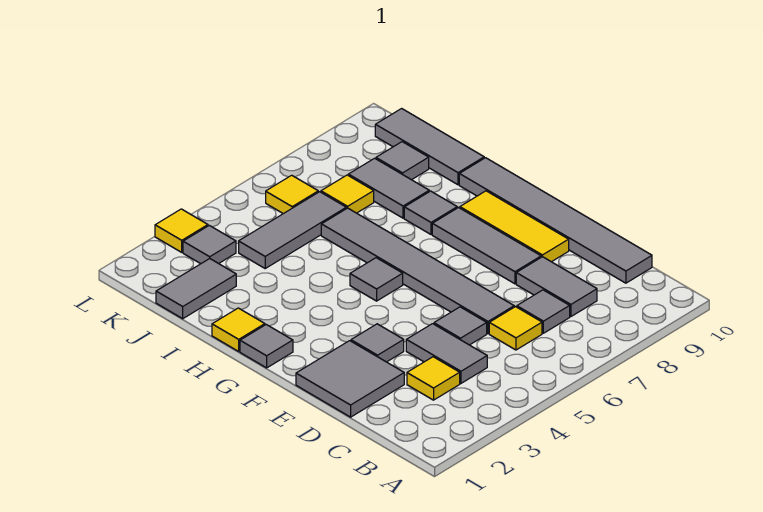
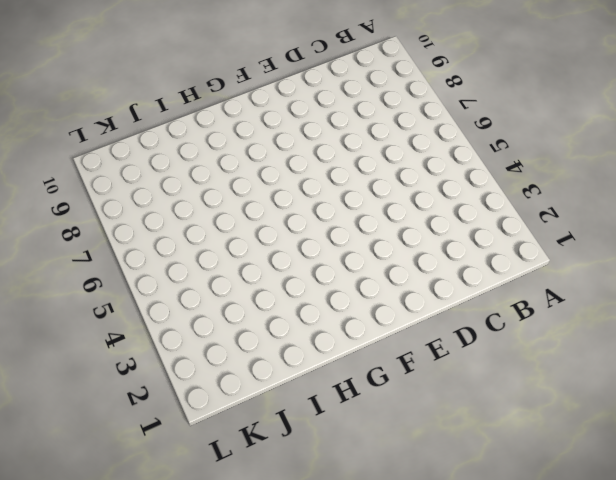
none -> yellow 1x1 tile [407,357,460,400]
none -> grey 1x2 tile [406,324,487,383]
none -> yellow 1x1 tile [489,307,542,350]

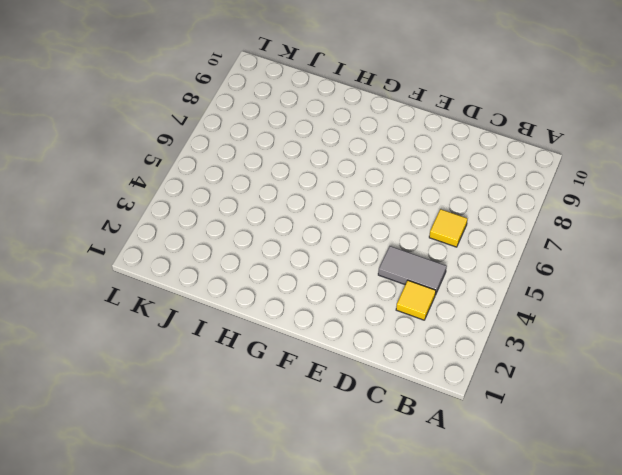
none -> grey 1x1 tile [517,290,570,333]
none -> grey 1x2 tile [516,257,597,317]
none -> grey 1x6 tile [459,158,652,283]

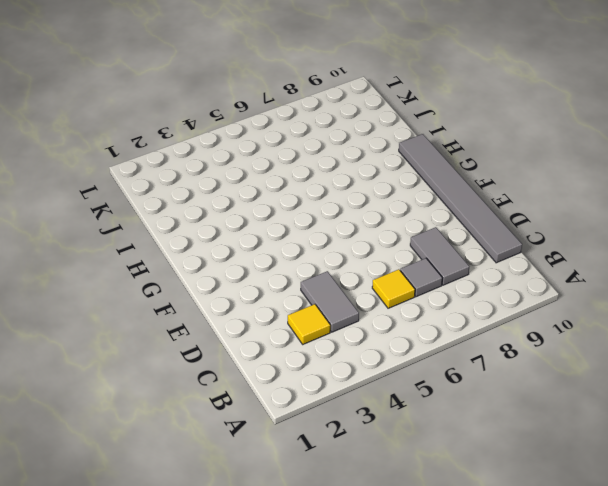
none -> grey 2x2 tile [296,341,404,417]
none -> grey 1x1 tile [434,307,487,345]
none -> grey 1x6 tile [321,208,514,334]

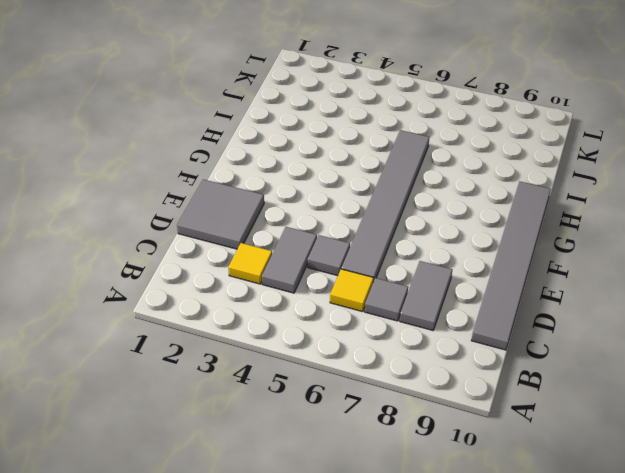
none -> grey 1x1 tile [351,324,404,362]
none -> grey 1x3 tile [432,208,541,284]
none -> yellow 1x3 tile [460,191,569,262]

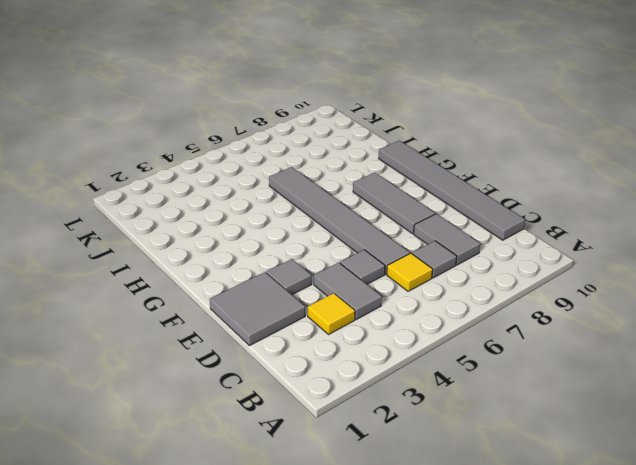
none -> yellow 1x3 tile [460,191,569,262]
none -> grey 1x1 tile [240,325,293,368]
none -> grey 1x1 tile [350,258,403,301]

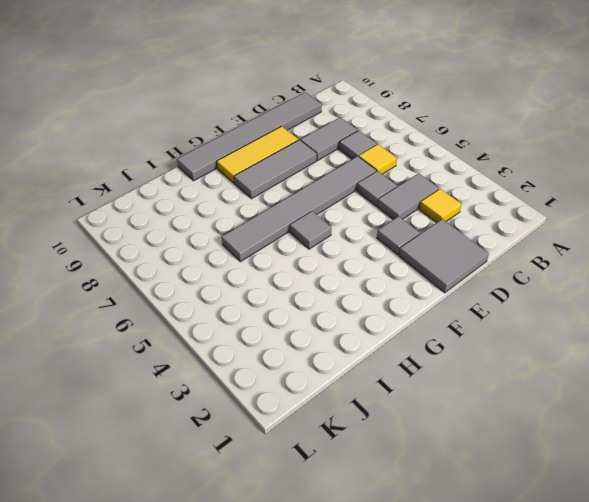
none -> grey 1x1 tile [240,325,293,368]
none -> yellow 1x1 tile [212,308,265,351]
none -> grey 1x1 tile [404,191,457,234]

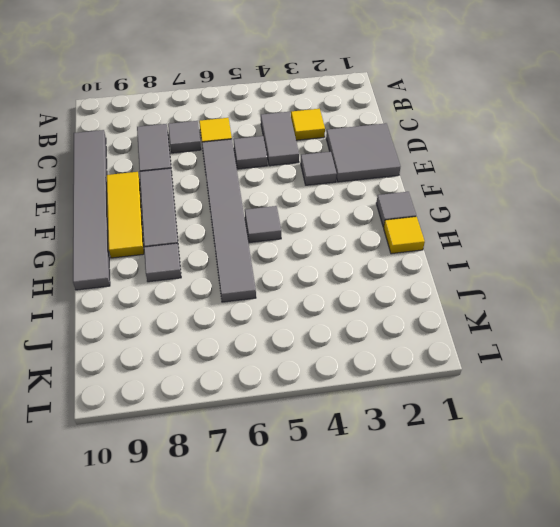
none -> grey 1x2 tile [348,158,429,218]
none -> grey 1x3 tile [375,109,484,185]
none -> grey 1x2 tile [156,259,236,319]

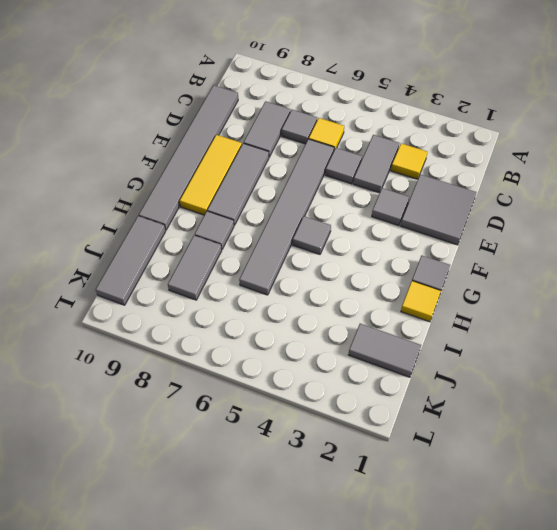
none -> grey 1x3 tile [239,192,346,268]
none -> yellow 1x1 tile [321,175,374,213]
none -> grey 1x1 tile [376,142,429,180]

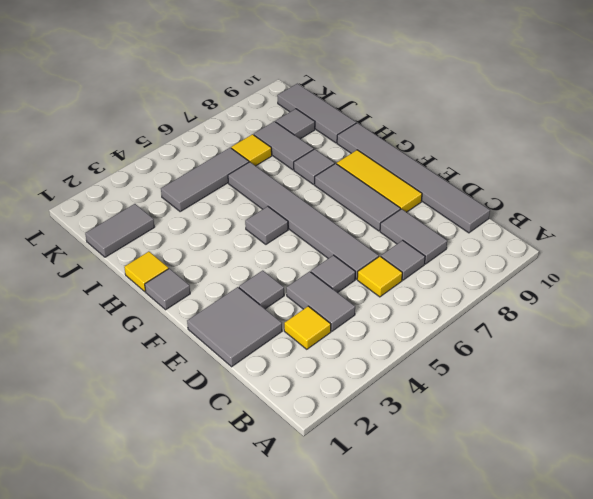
none -> grey 1x1 tile [183,225,236,264]
none -> yellow 1x1 tile [266,175,318,214]
none -> yellow 1x1 tile [155,209,208,252]

